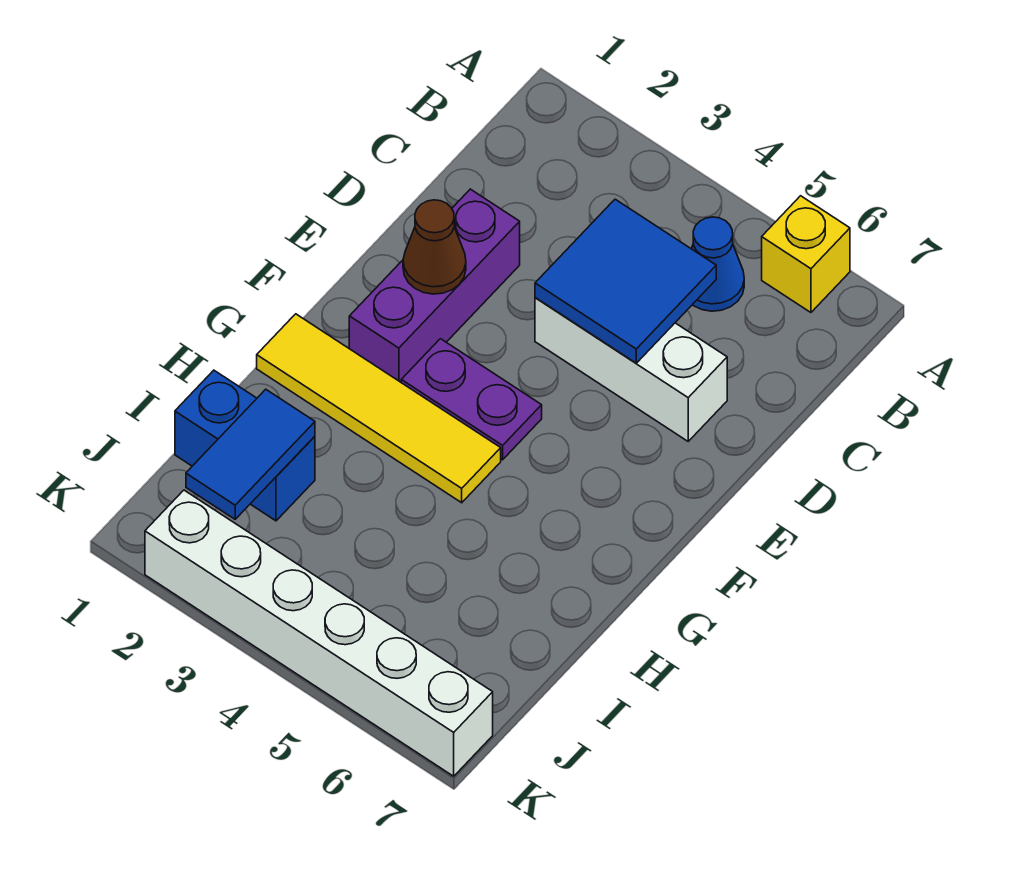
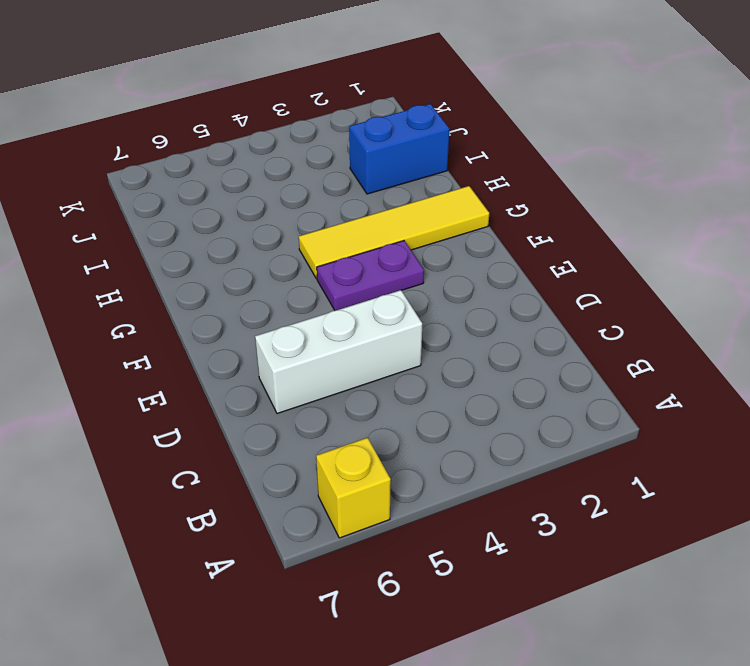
none -> blue 1x1 cone [691,217,744,311]
none -> purple 1x3 brick [349,189,520,382]

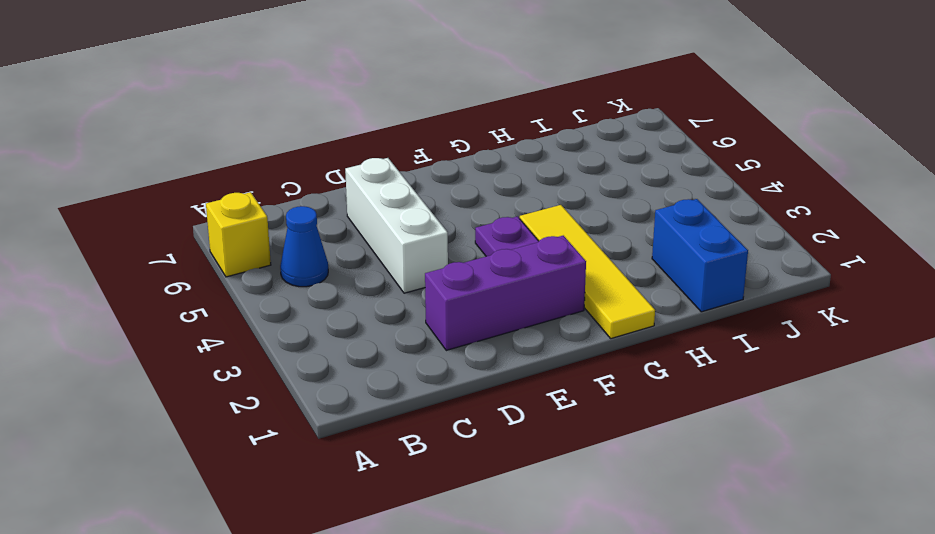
none -> white 1x6 brick [145,490,493,776]
none -> blue 2x2 tile [535,199,716,363]

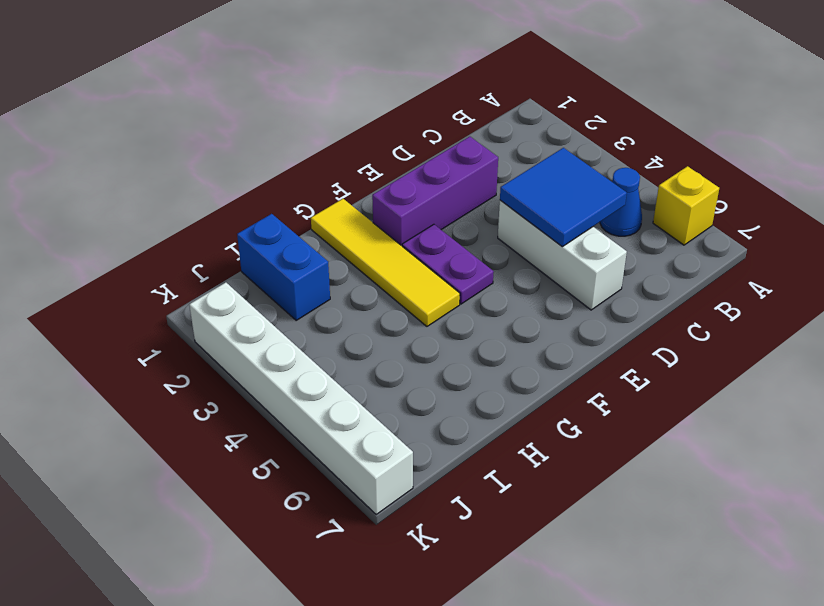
none -> brown 1x1 cone [403,200,466,294]
none -> blue 1x2 tile [186,389,315,519]

